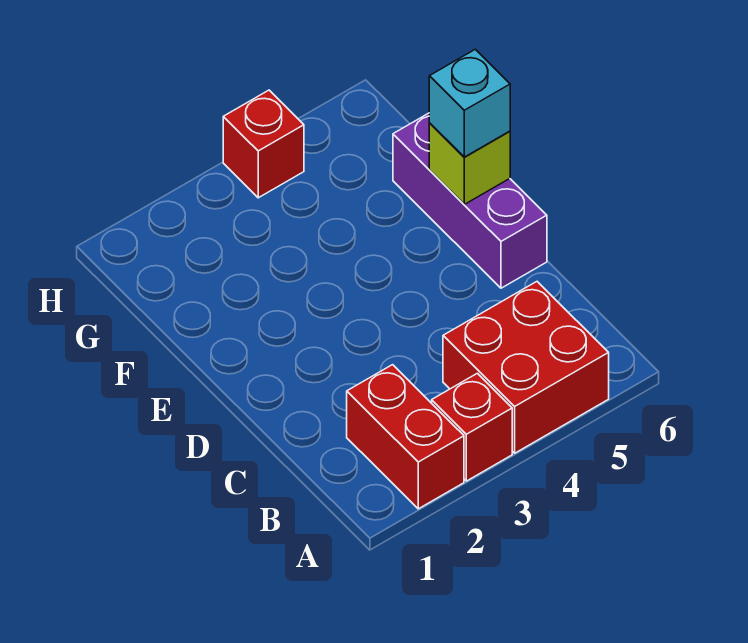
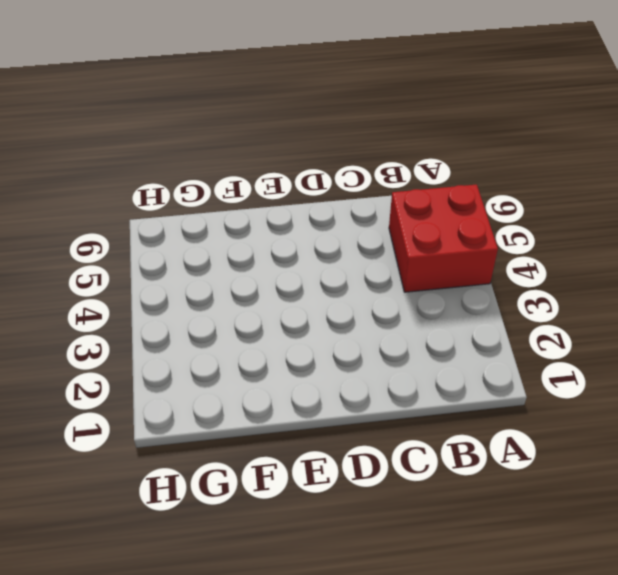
none -> red 1x2 brick [347,365,464,509]
none -> red 1x1 brick [432,373,512,481]

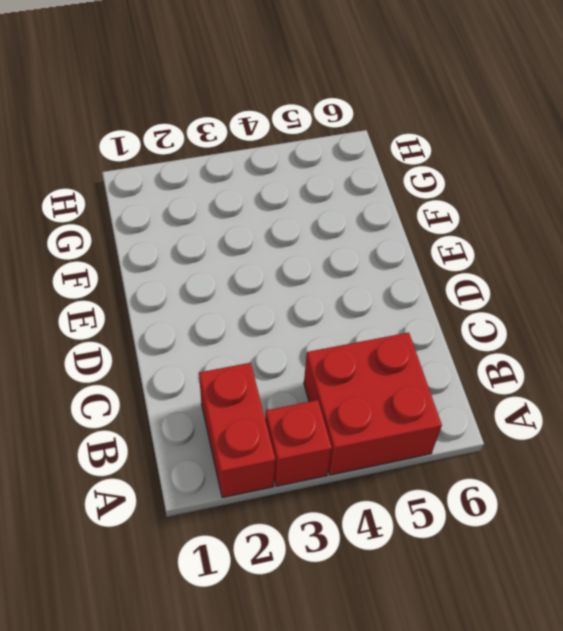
none -> purple 1x3 brick [393,113,547,288]
none -> red 1x1 brick [223,90,304,198]

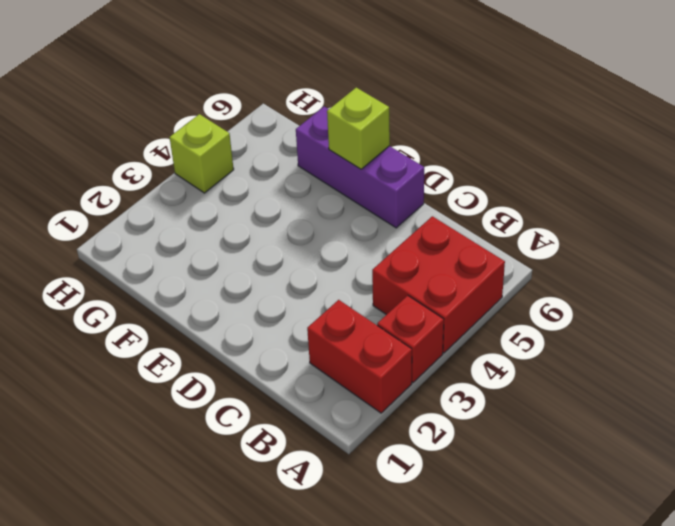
lime 1x1 brick [170,114,234,193] -> red 1x1 brick [223,90,304,198]
none -> cyan 1x1 brick [429,49,510,157]

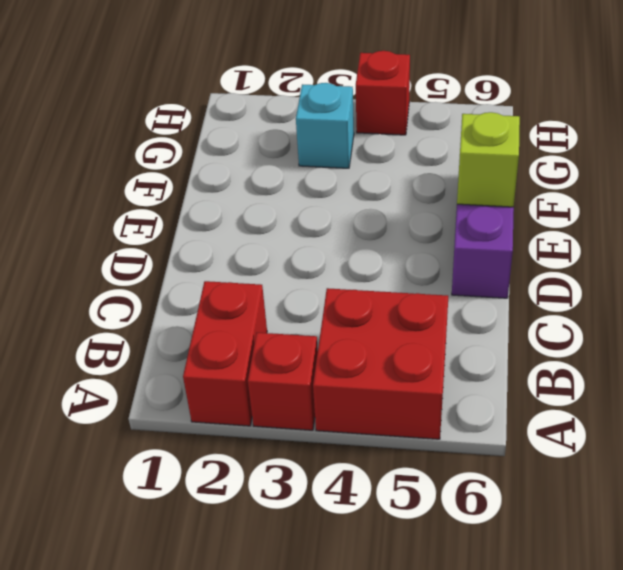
cyan 1x1 brick [296,83,354,168] -> cyan 1x1 brick moved to [429,49,510,157]

